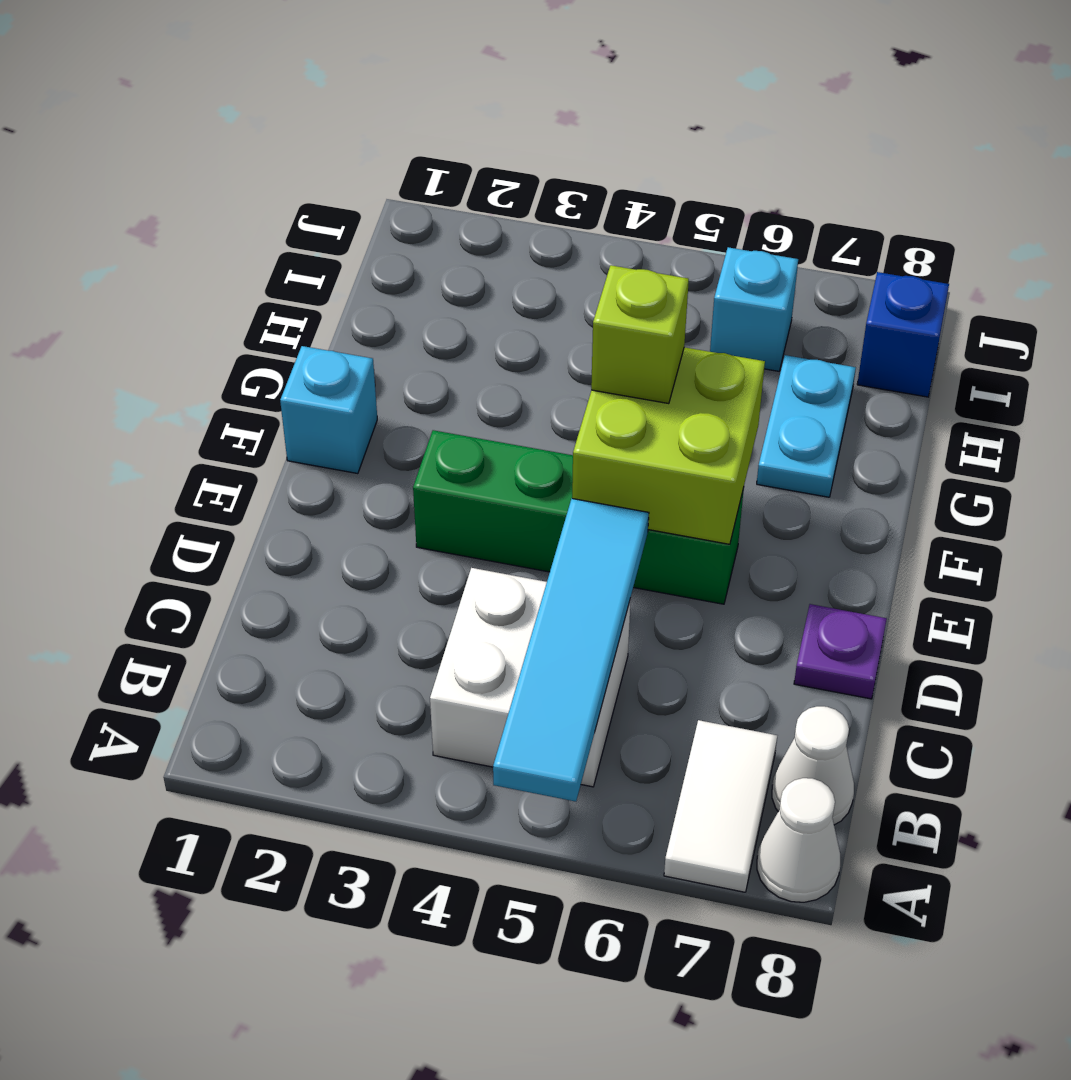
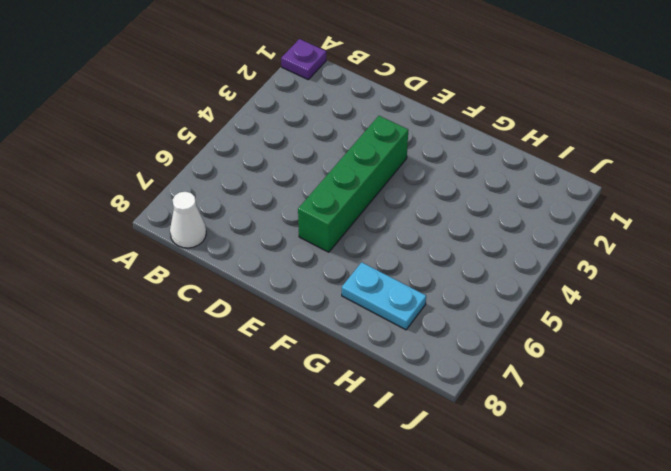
purple 1x1 plate [281,39,326,79] -> purple 1x1 plate moved to [794,604,887,699]
none -> white 1x2 tile [664,720,777,892]
none -> white 1x1 cone [757,778,840,902]
none -> white 2x2 brick [430,568,631,787]

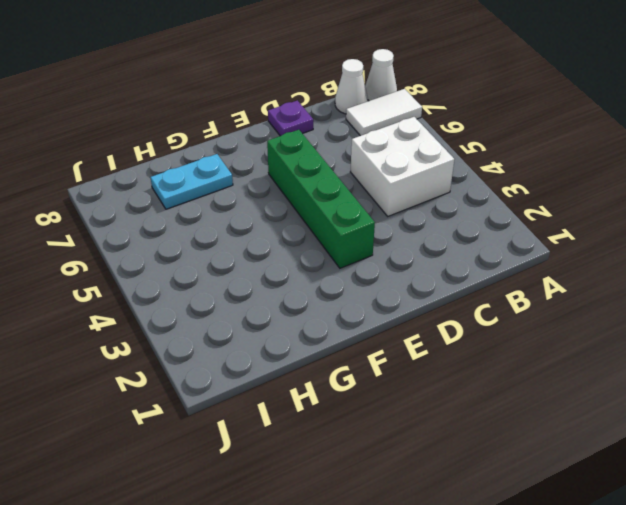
none -> cyan 1x1 brick [280,346,377,474]
none -> cyan 1x1 brick [710,247,798,371]
none -> blue 1x1 brick [857,272,949,397]

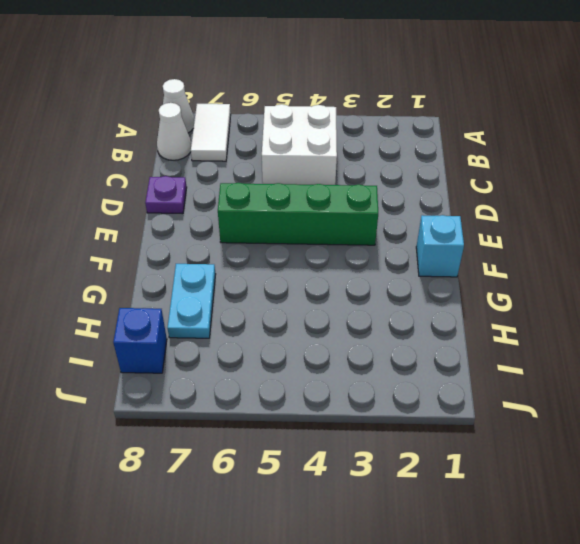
none -> cyan 1x1 brick [710,247,798,371]
none -> cyan 1x4 tile [493,499,649,801]
none -> lime 2x2 brick [572,347,765,544]

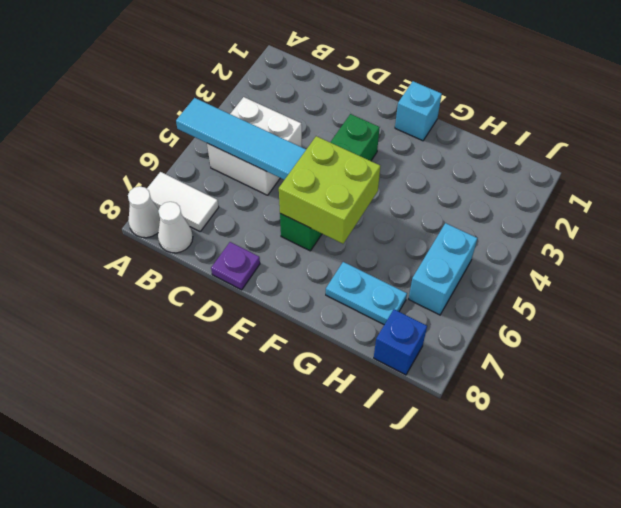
cyan 1x2 brick [409,223,477,315] -> cyan 1x1 brick [710,247,798,371]
none -> lime 1x1 brick [591,265,689,404]

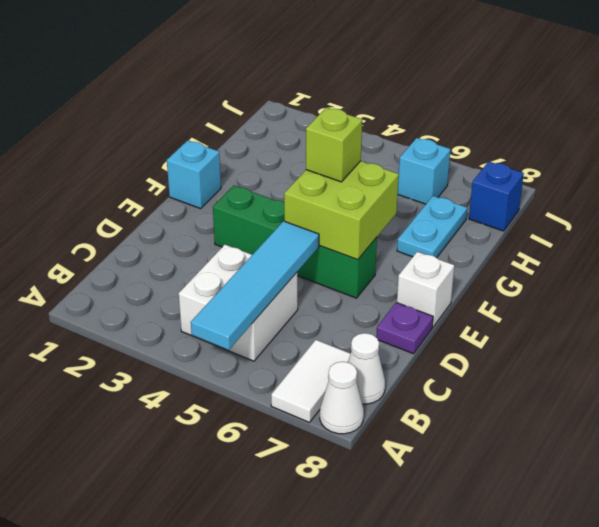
white 1x1 brick [397,252,454,327] -> none

